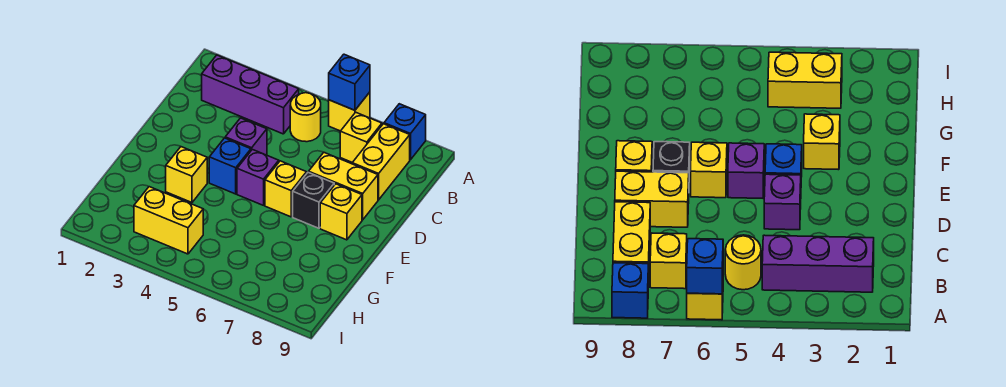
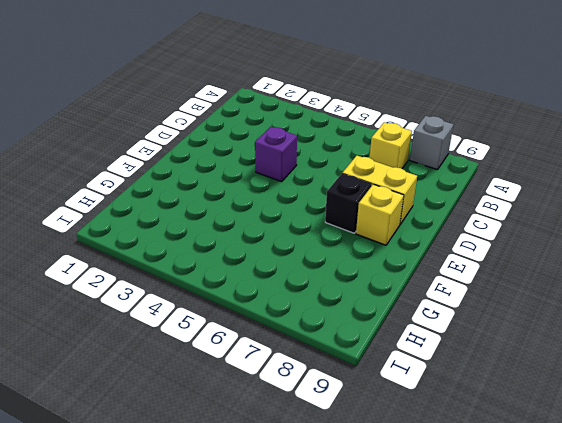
grey 1x1 brick [410,116,454,170] -> blue 1x1 brick [384,104,426,160]
none -> yellow 1x1 brick [329,92,370,131]
none -> purple 1x3 brick [202,55,299,134]
none -> yellow 1x1 round brick [290,93,321,142]

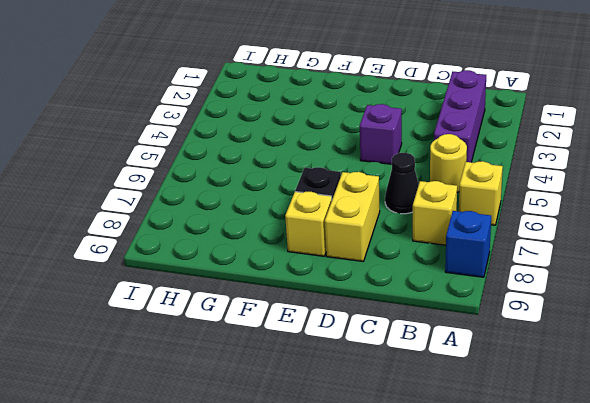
black 1x1 cone [385,153,419,214] -> none
none -> yellow 1x2 brick [352,124,410,200]
none -> blue 1x1 brick [209,138,251,194]
none -> purple 1x1 brick [237,149,279,205]

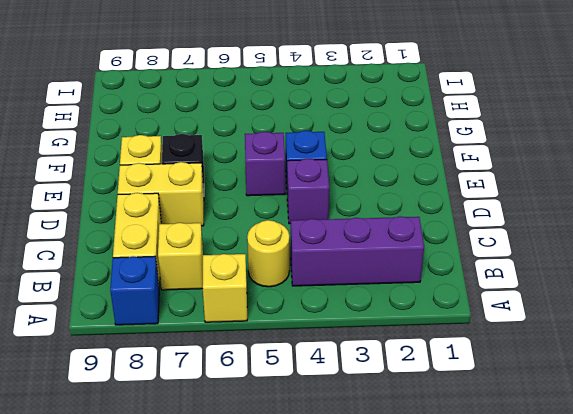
none -> yellow 1x1 brick [265,161,306,217]
none -> yellow 1x1 brick [166,147,207,202]
none -> yellow 1x2 brick [134,187,203,254]

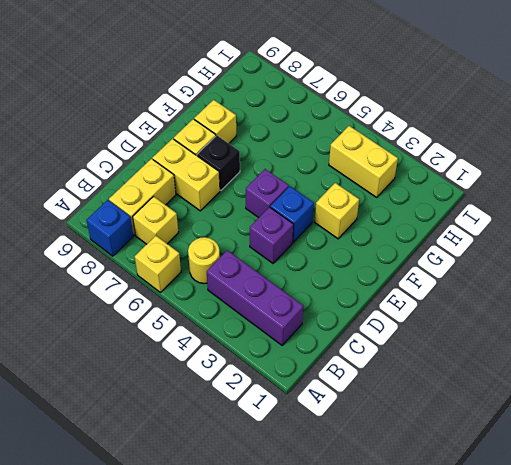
yellow 1x1 brick [194,100,236,143] -> yellow 1x1 brick moved to [265,161,306,217]
none -> blue 1x1 brick [329,54,370,110]

